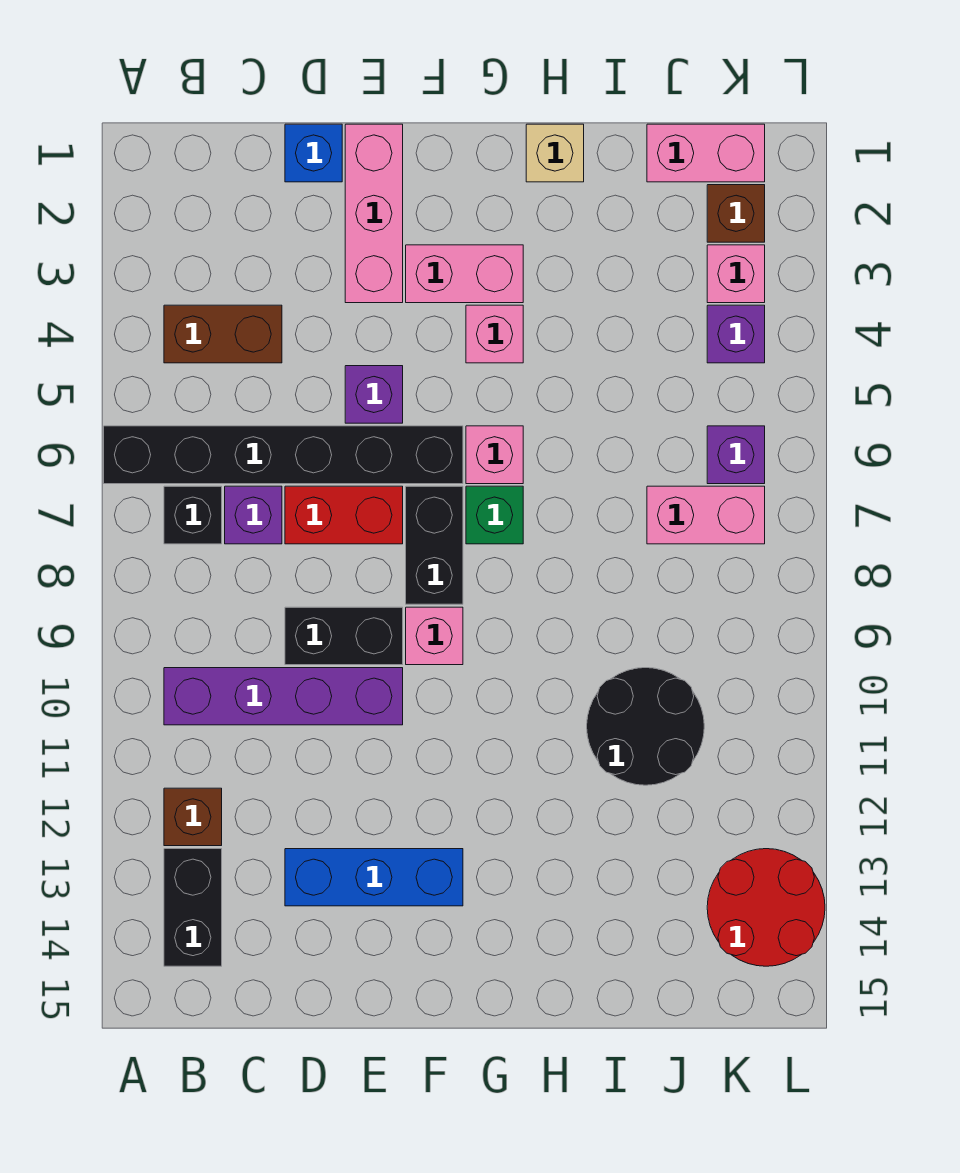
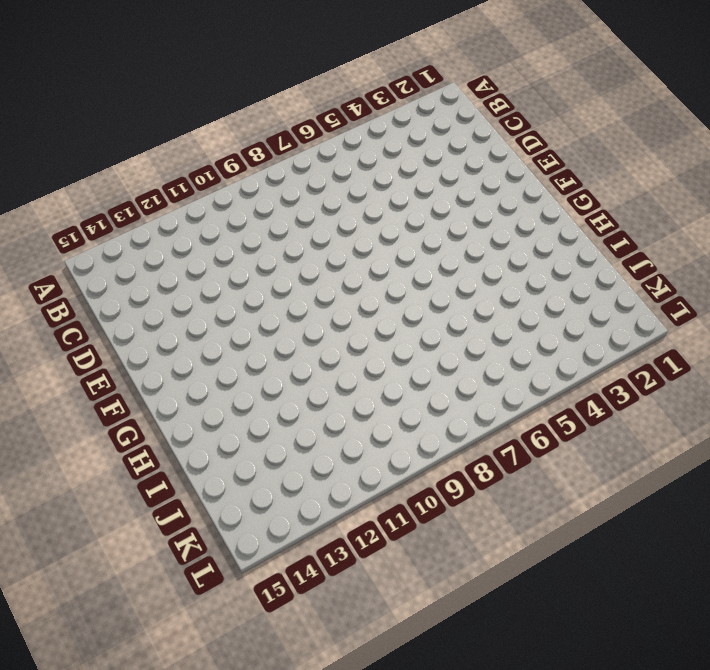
none -> black 1x6 brick [104,426,463,484]
none -> brown 1x2 brick [164,305,282,363]
none -> black 1x1 brick [164,486,222,544]

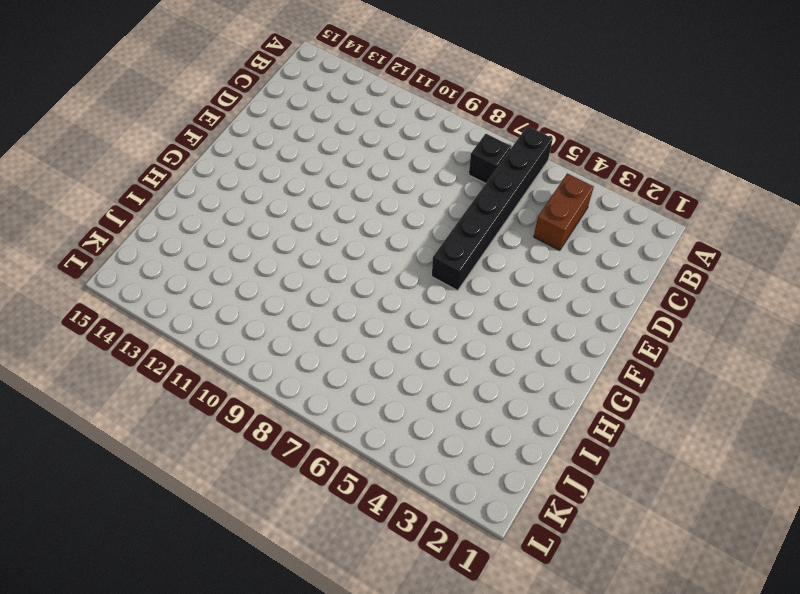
none -> purple 1x4 brick [164,668,403,725]
none -> brown 1x1 brick [164,788,222,846]
none -> black 1x2 brick [164,849,222,966]

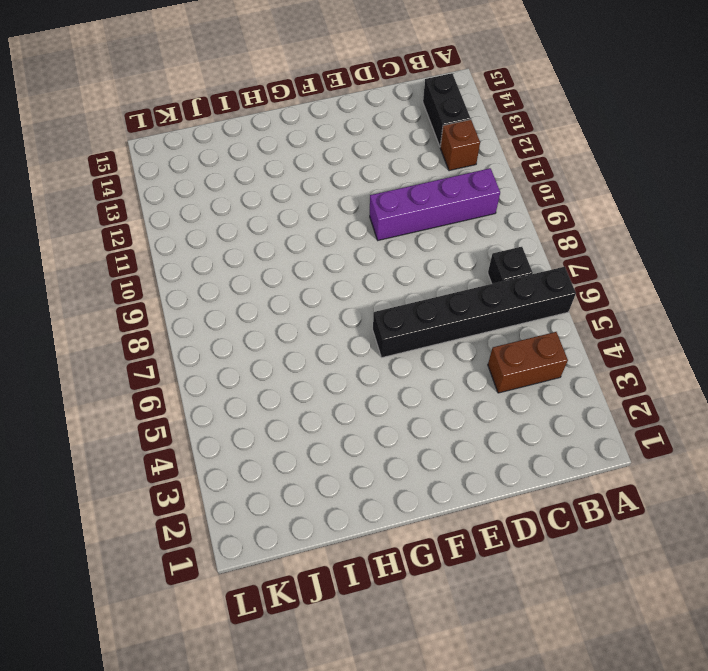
none -> purple 1x1 brick [225,486,282,544]
none -> blue 1x1 brick [285,124,342,182]
none -> red 1x2 brick [285,486,403,544]

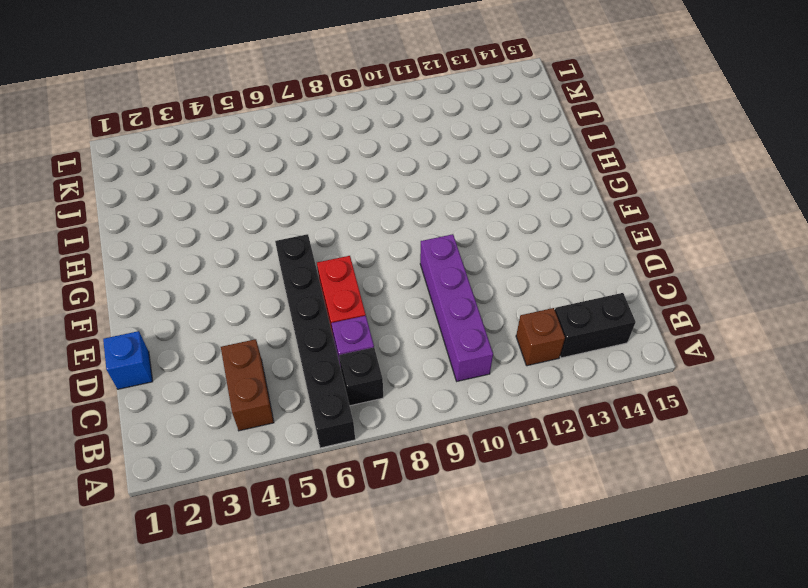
none -> black 1x2 brick [285,607,403,665]
none -> blue 1x3 brick [285,849,463,906]
none -> pink 1x3 brick [345,124,403,303]

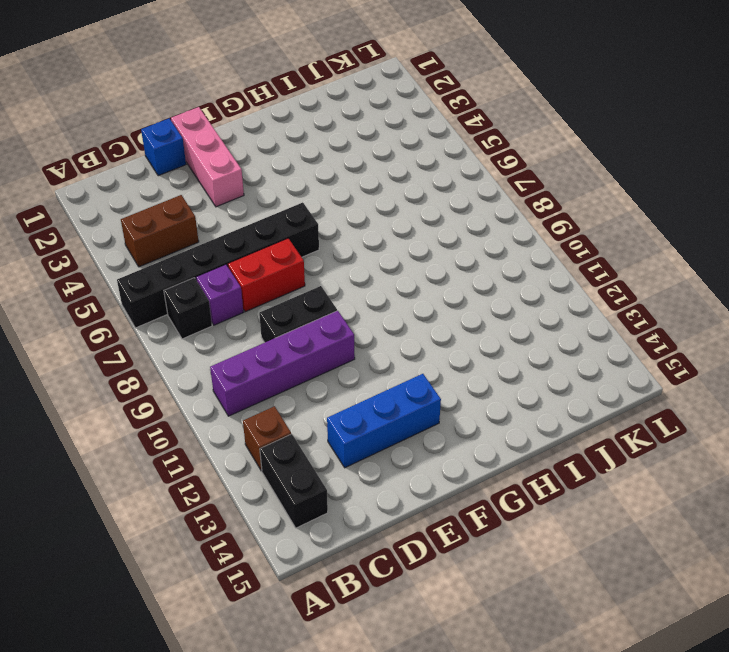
none -> purple 1x1 brick [345,366,403,423]
none -> pink 1x2 brick [406,245,523,303]
none -> black 1x2 brick [406,486,463,604]

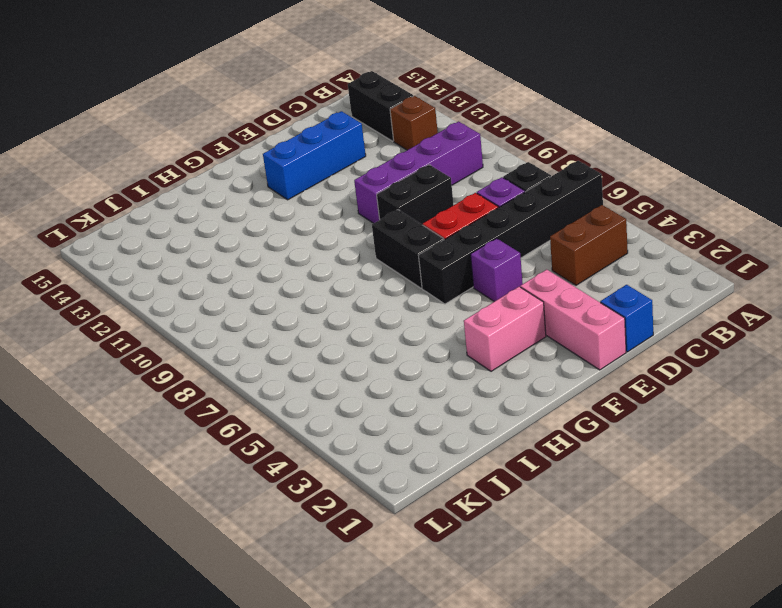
none -> pink 1x1 brick [406,607,463,665]
none -> pink 1x1 brick [466,305,523,363]
none -> pink 1x1 brick [466,426,523,484]

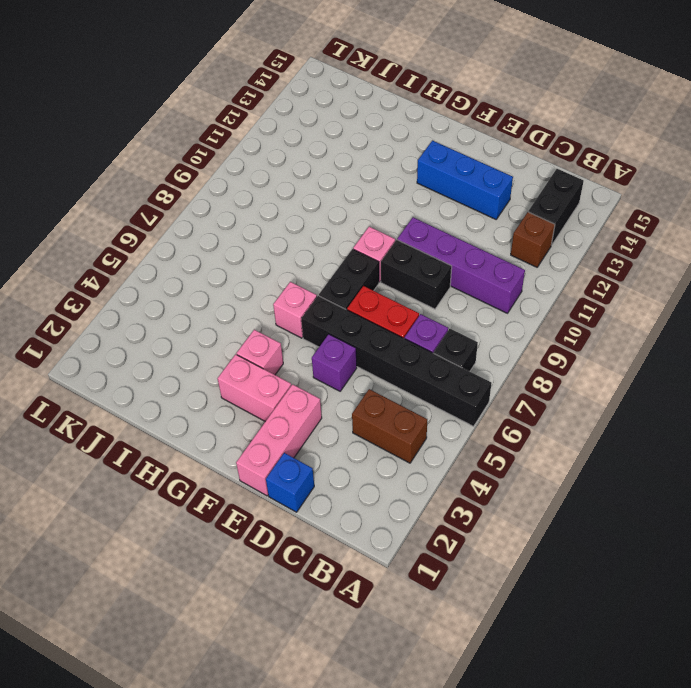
none -> green 1x1 brick [466,486,523,544]
none -> tan 1x1 brick [526,124,584,182]
none -> black 2x2 round brick [587,668,704,785]

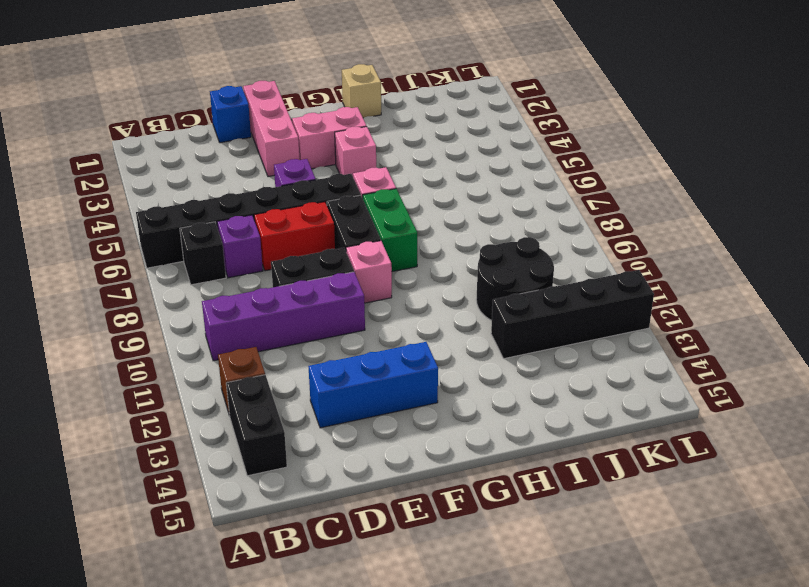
green 1x2 brick [363,189,417,272] -> green 1x1 brick [466,486,523,544]
black 1x4 brick [491,270,654,359] -> none
none -> brown 1x2 brick [164,305,282,363]
none -> pink 1x2 brick [647,124,765,182]
none -> pink 1x2 brick [647,486,765,544]

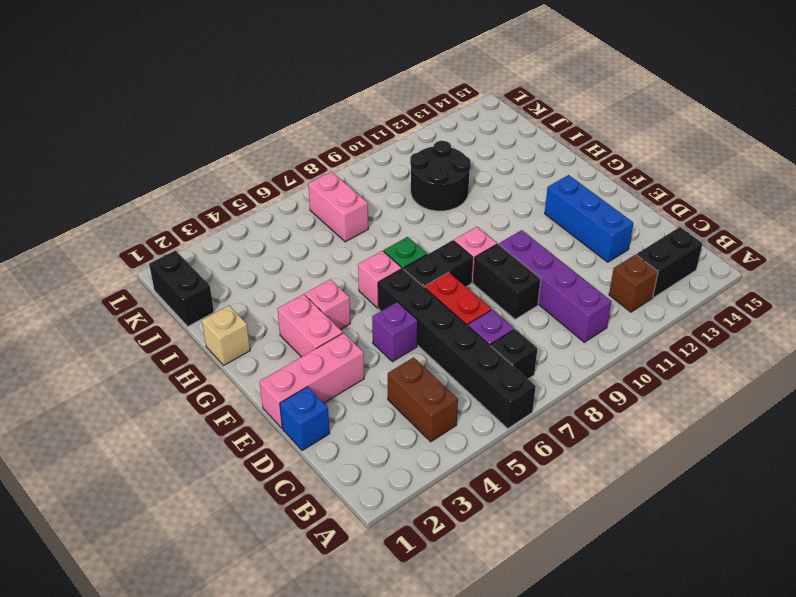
black 1x2 brick [149,250,214,326] -> pink 1x2 brick [647,124,765,182]
none -> brown 1x1 brick [707,185,765,242]
none -> pink 1x1 brick [707,245,765,303]
none -> purple 1x1 brick [707,305,765,363]

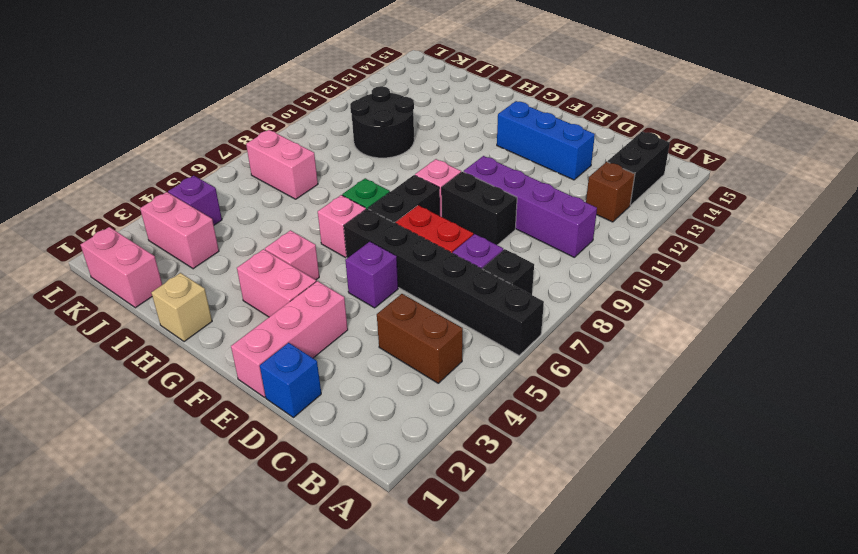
pink 1x2 brick [140,192,219,269] -> pink 1x1 brick [707,245,765,303]
none -> brown 1x1 brick [707,185,765,242]
none -> purple 1x1 brick [707,426,765,484]
none -> red 2x2 round brick [707,849,825,966]

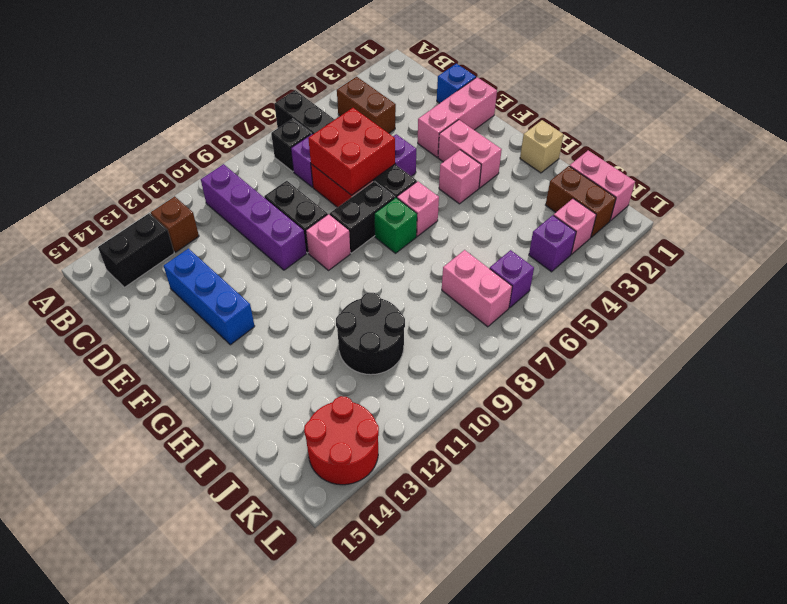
red 2x2 brick [308,108,395,195] -> none
brown 1x2 brick [546,166,616,237] -> brown 1x1 brick [707,185,765,242]

